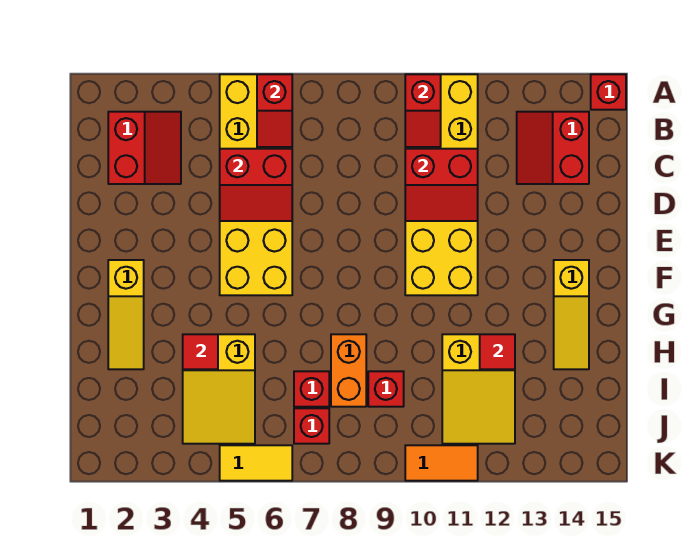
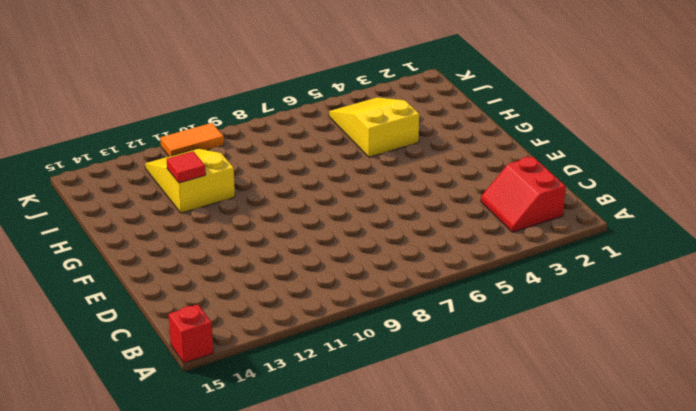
none -> yellow 2x6 brick [220,74,292,295]
none -> yellow 2x6 brick [405,74,478,295]
none -> red 2x2 slope [517,112,589,184]

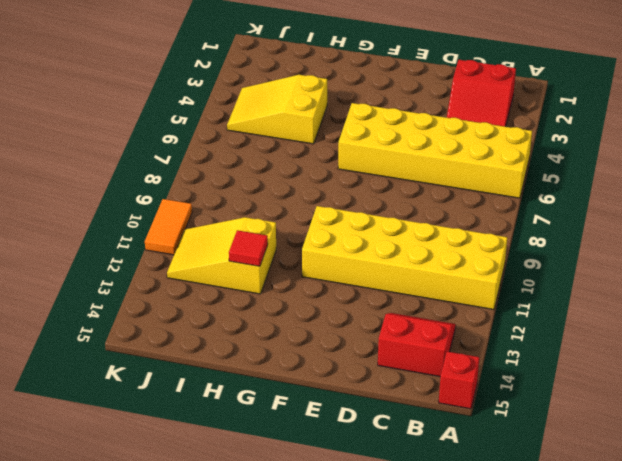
none -> yellow 1x3 slope [108,260,144,369]
none -> yellow 1x3 slope [554,260,589,369]
none -> orange 1x2 brick [331,334,366,407]

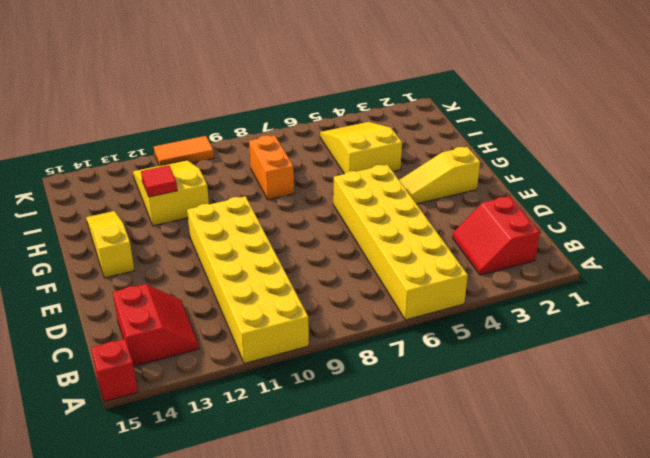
yellow 1x3 slope [399,147,480,204] -> yellow 1x3 slope turned to [108,260,144,369]
none -> red 1x1 brick [294,371,329,407]
none -> red 1x1 brick [368,371,404,407]
none -> red 1x1 brick [294,408,329,444]

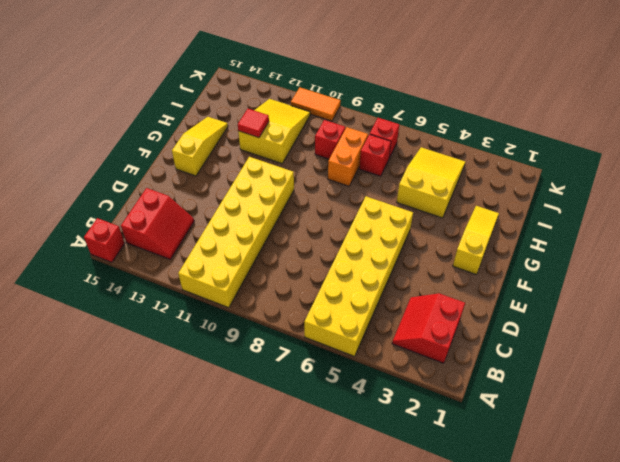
none -> yellow 1x2 tile [220,445,292,481]
none -> red 1x2 slope [257,74,292,147]
none -> red 1x2 slope [405,74,441,147]

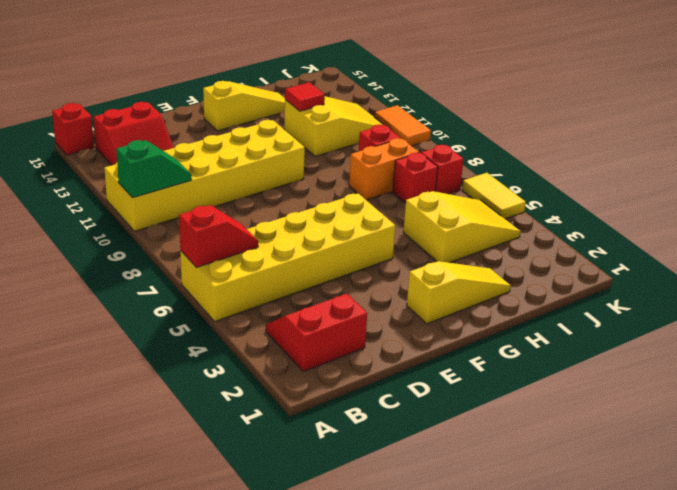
green 1x2 slope [116,140,192,198] -> red 1x2 slope [405,74,441,147]
none -> red 2x2 slope [220,149,292,221]
none -> red 2x2 slope [405,149,478,221]
none -> red 1x1 tile [183,334,218,369]

